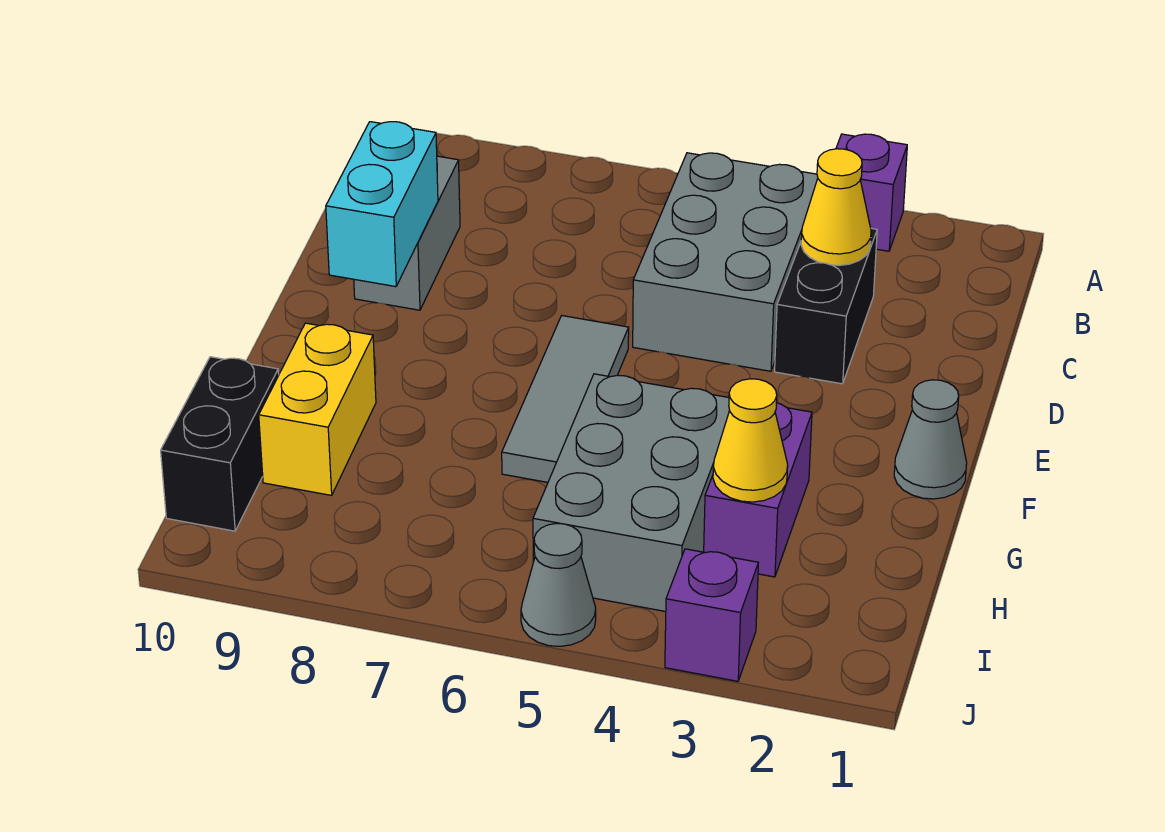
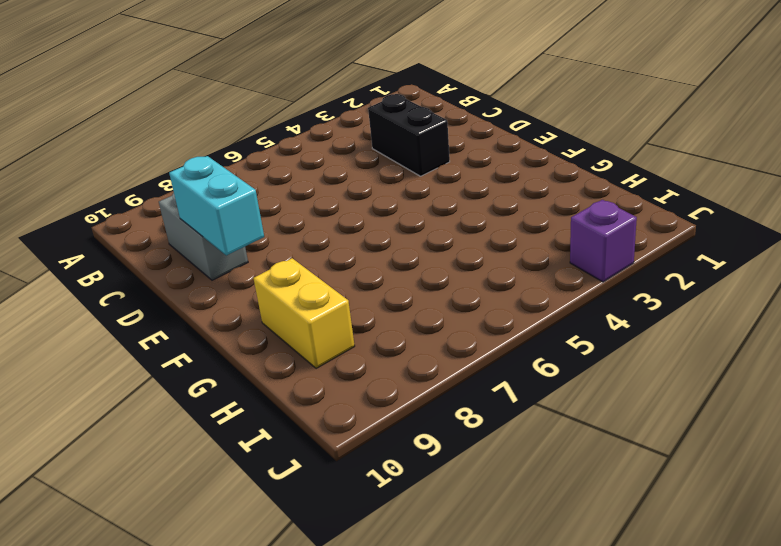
none -> purple 1x1 brick [836,134,907,251]
none -> grey 2x3 brick [633,153,818,371]
none -> grey 1x3 tile [502,316,629,482]

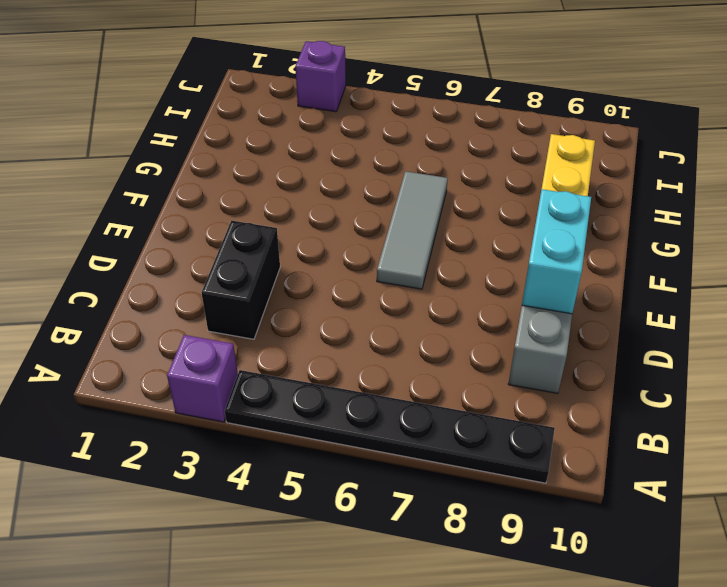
black 1x6 plate [225,370,555,483] -> none
none -> grey 2x3 brick [633,153,818,371]
none -> grey 1x1 cone [894,380,967,499]
none -> purple 1x2 brick [704,403,812,577]

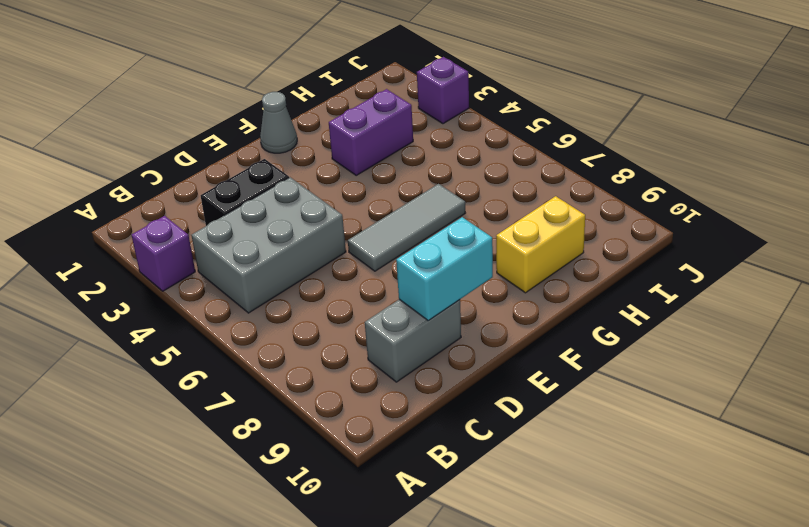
none -> grey 2x3 brick [533,374,730,612]
none -> black 1x2 brick [161,357,279,531]
none -> grey 1x1 cone [521,523,596,646]

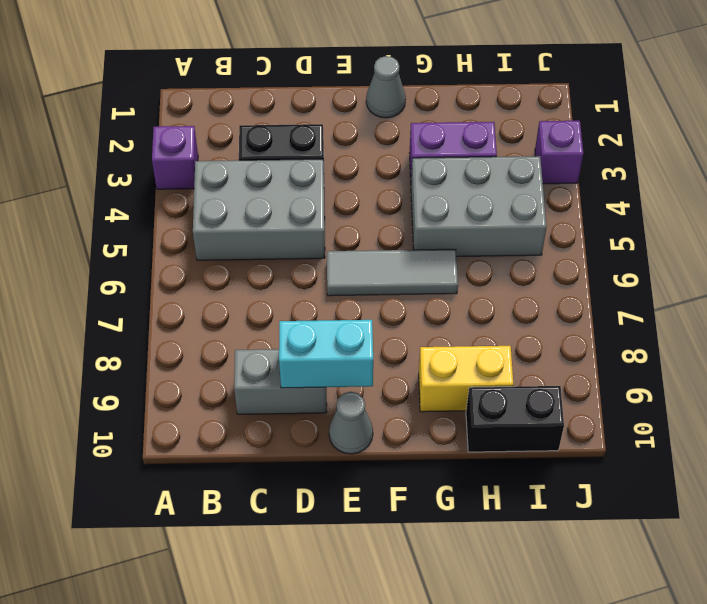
grey 1x1 cone [329,392,373,454] -> grey 1x1 cone moved to [521,523,596,646]
none -> yellow 1x1 cone [801,149,871,265]
none -> yellow 1x1 cone [713,379,788,502]

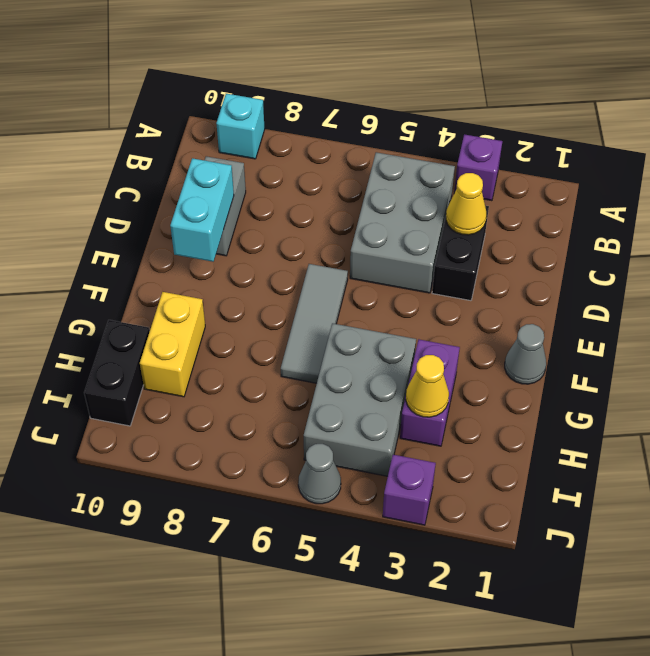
cyan 1x1 brick [216,94,265,159] -> none

